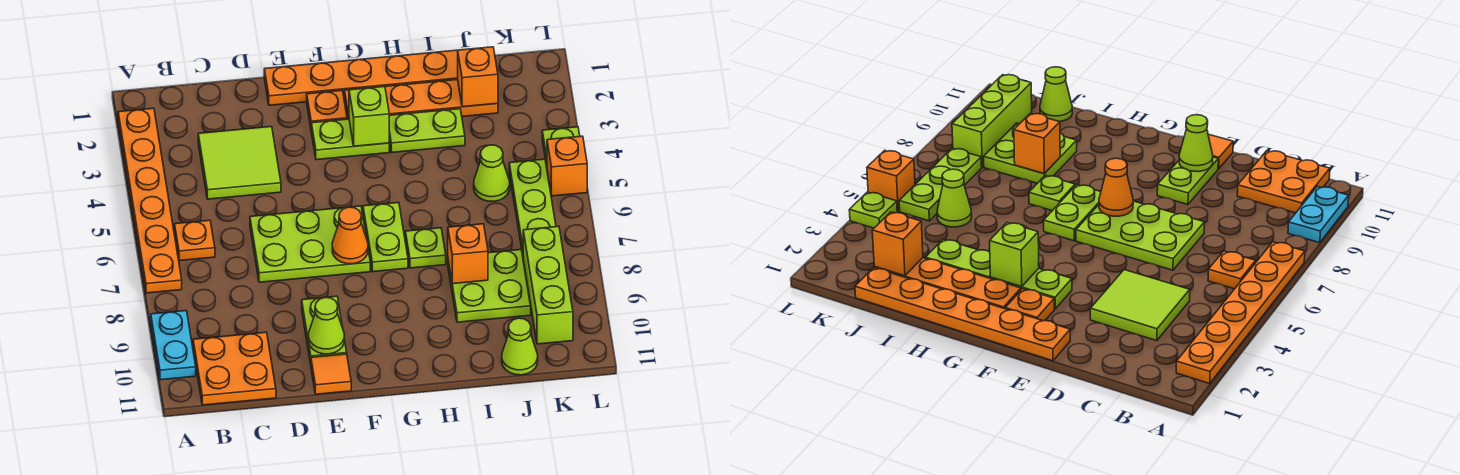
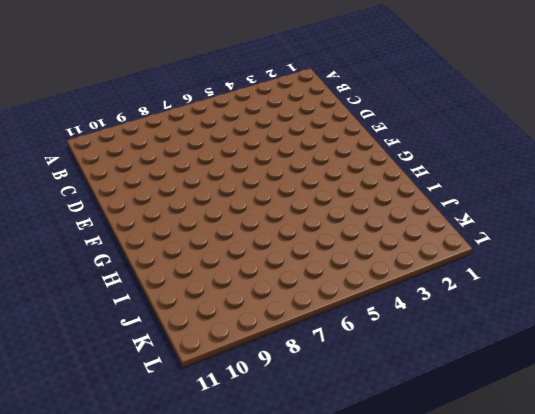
none -> orange 1x6 plate [118,108,182,293]
none -> cyan 1x2 plate [151,311,196,380]
none -> orange 1x1 plate [175,220,215,261]

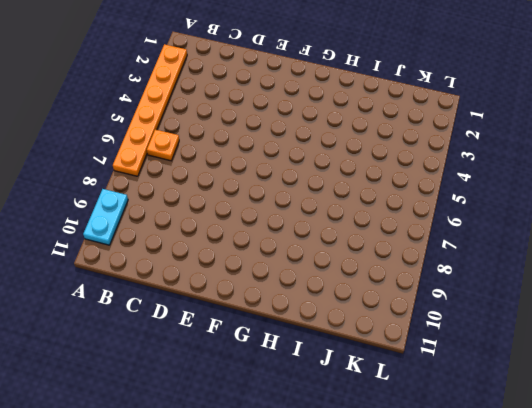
none -> orange 2x2 plate [193,332,276,405]
none -> lime 2x2 tile [198,127,281,199]
none -> lime 2x3 plate [250,206,370,282]

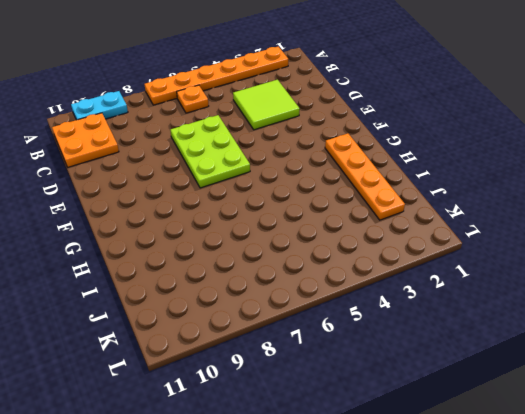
none -> orange 1x6 plate [264,50,458,105]
none -> lime 1x2 plate [302,296,347,364]
none -> orange 1x1 tile [311,354,351,394]

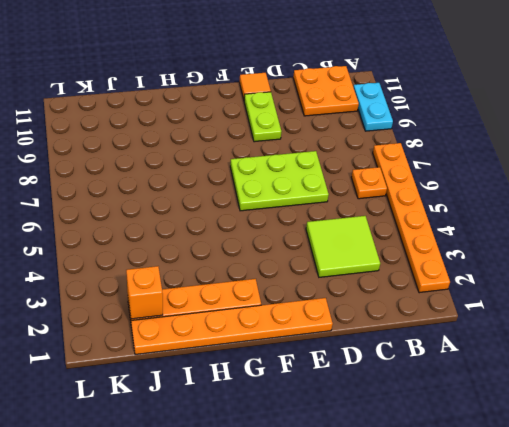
none -> orange 1x1 plate [307,91,347,127]
none -> lime 1x2 plate [311,119,389,160]
none -> lime 1x2 plate [363,202,408,272]

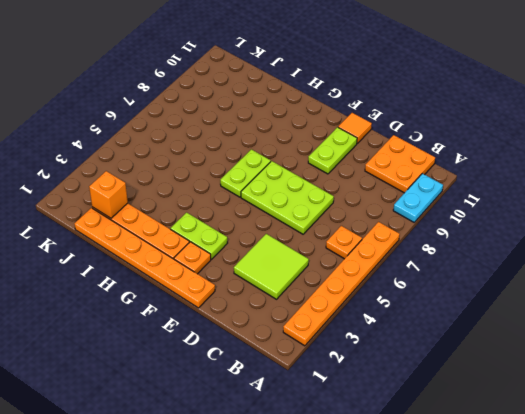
none -> lime 1x2 plate [389,109,465,152]
none -> lime 1x1 plate [405,228,446,268]
none -> lime 2x2 plate [448,250,531,322]

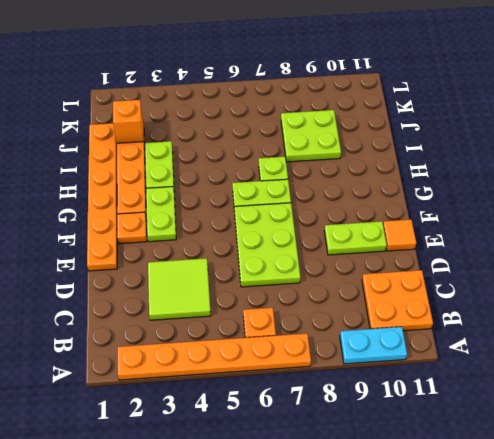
none -> lime 1x1 cone [474,145,510,202]
none -> lime 1x1 cone [502,318,538,375]
none -> lime 1x3 plate [509,159,556,255]

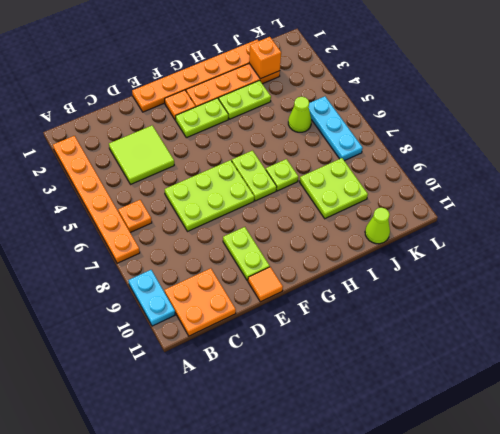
cyan 1x3 plate [309,96,363,161] -> lime 1x3 plate [509,159,556,255]
none -> lime 1x3 brick [523,226,573,344]
none -> lime 1x1 plate [542,127,580,166]
none -> orange 1x1 brick [547,136,587,196]

